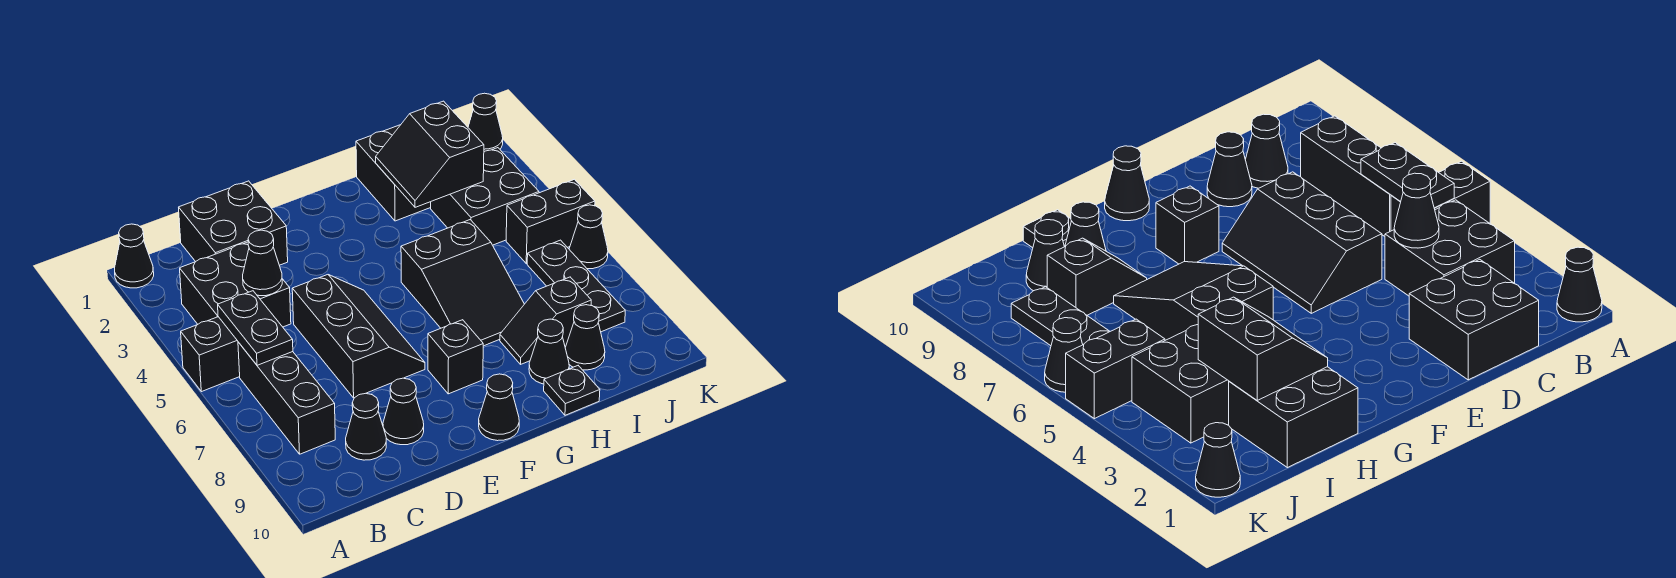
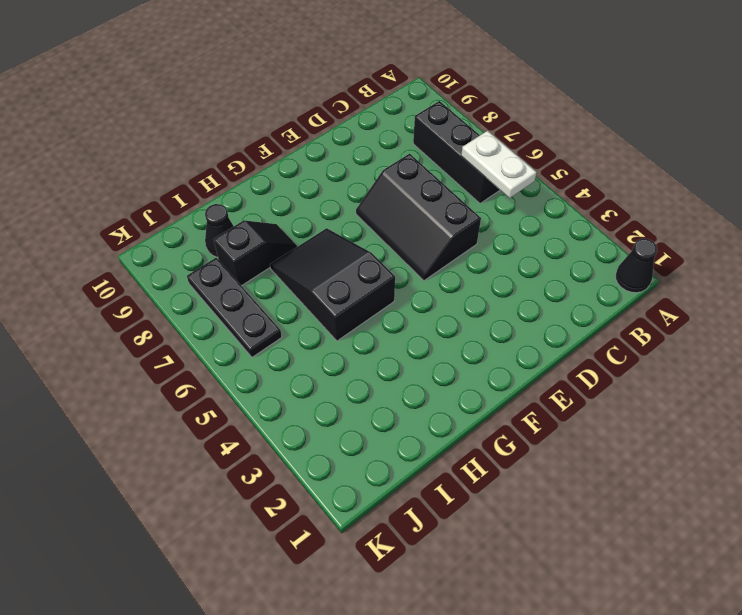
white 1x2 plate [461,131,537,198] -> black 1x2 plate [218,291,293,365]
none -> black 1x2 brick [181,317,240,392]
none -> black 2x2 brick [180,242,291,327]
none -> black 2x2 brick [179,181,288,265]

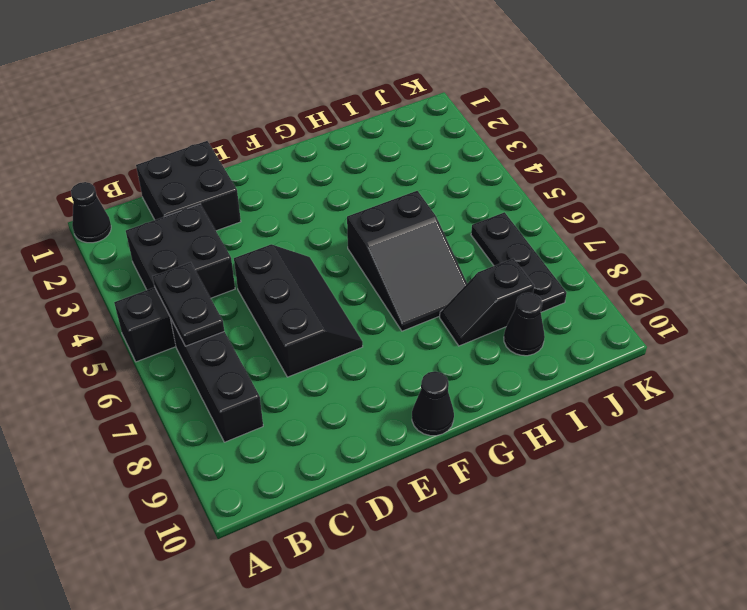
none -> black 1x1 cone [346,393,386,460]
none -> black 1x1 cone [383,378,424,445]
none -> black 1x1 brick [428,320,483,394]

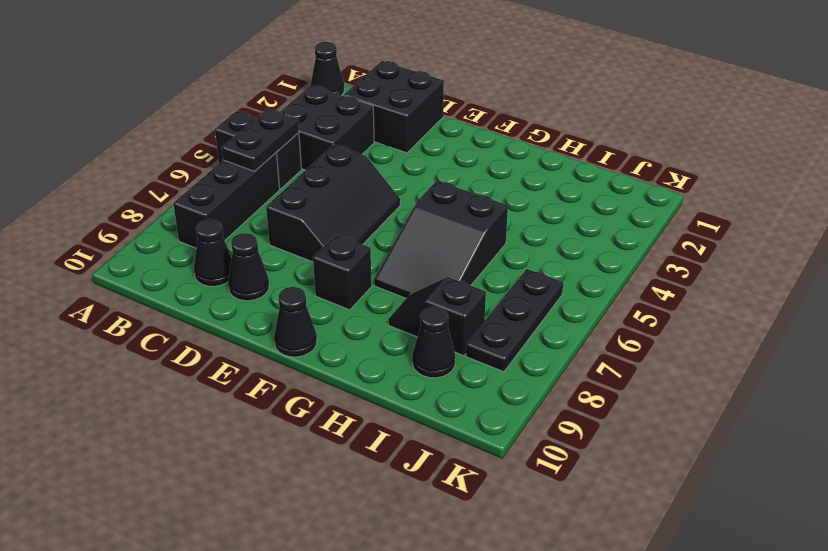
none -> black 2x2 brick [356,125,431,221]
none -> black 1x1 cone [529,319,569,384]
none -> black 1x1 plate [544,366,600,415]

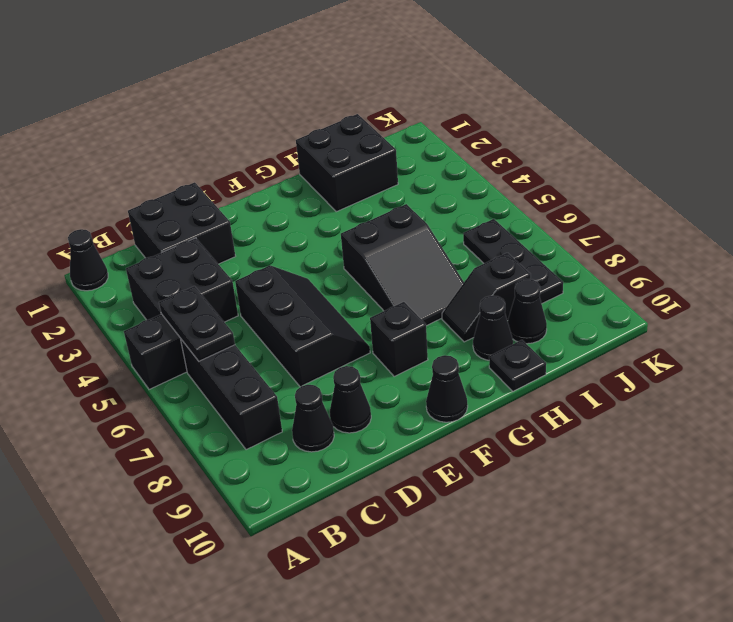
none -> black 2x2 brick [431,148,539,245]
none -> black 1x2 brick [506,179,595,263]
none -> black 1x1 cone [468,93,503,152]

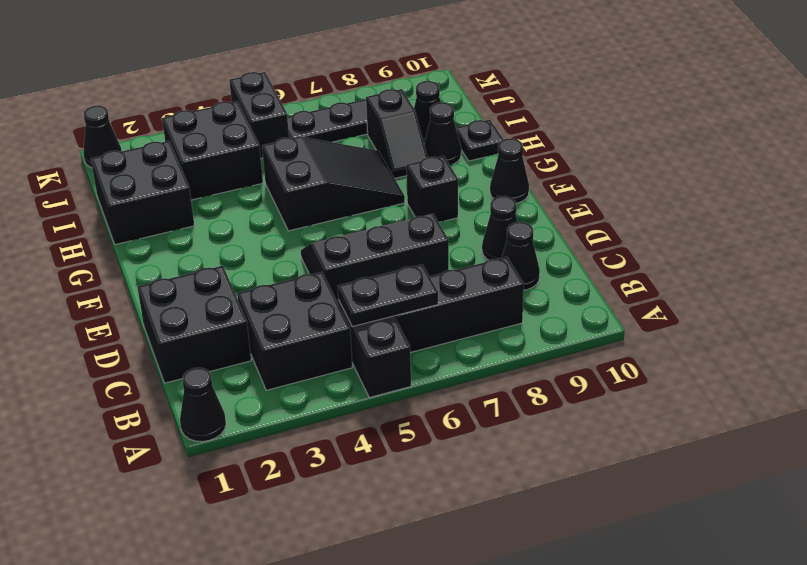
none -> black 1x1 cone [569,205,608,269]
none -> black 1x1 cone [243,230,282,296]
none -> black 2x2 slope [376,101,484,207]

